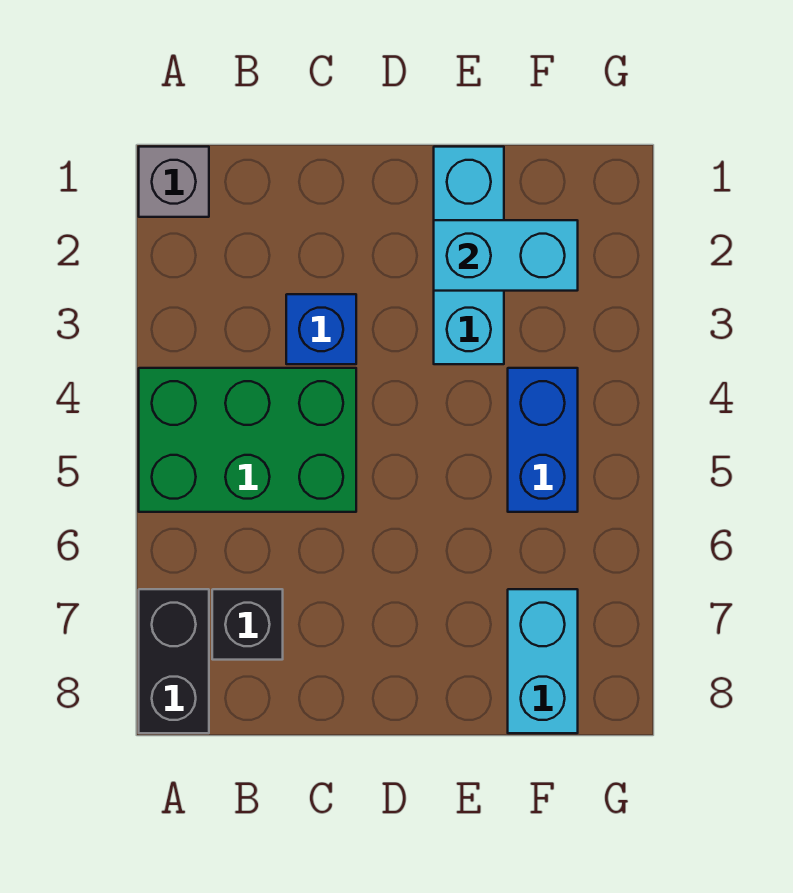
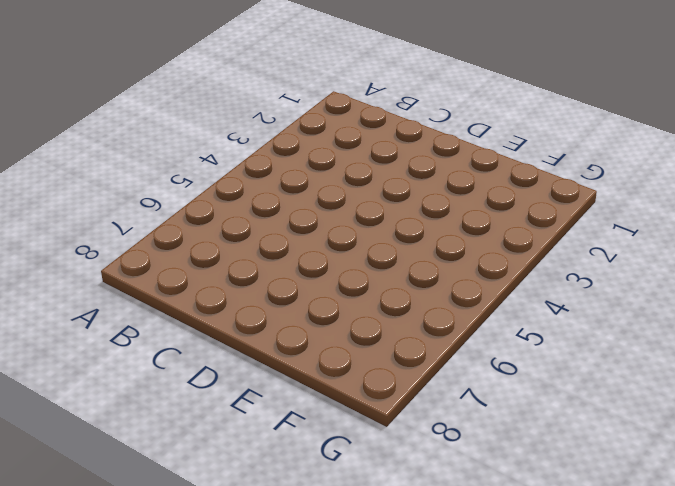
none -> grey 1x1 brick [139,147,209,217]
none -> green 2x3 brick [139,368,356,512]

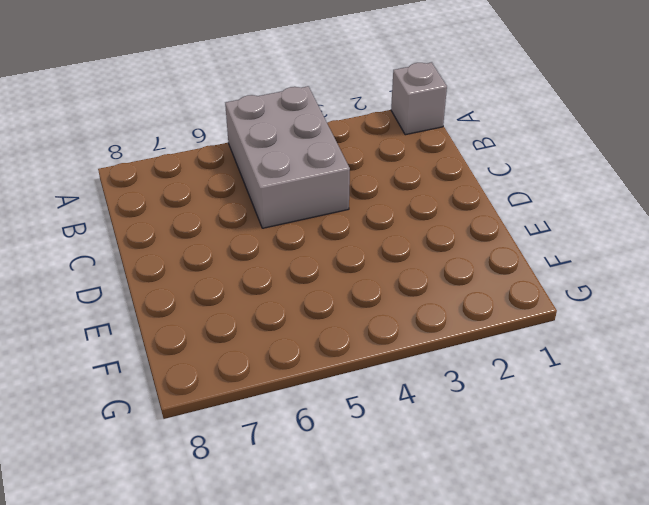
grey 2x3 brick [225,86,350,228] -> green 2x3 brick [139,368,356,512]
none -> black 1x2 brick [139,589,209,733]
none -> black 1x1 brick [212,589,283,660]

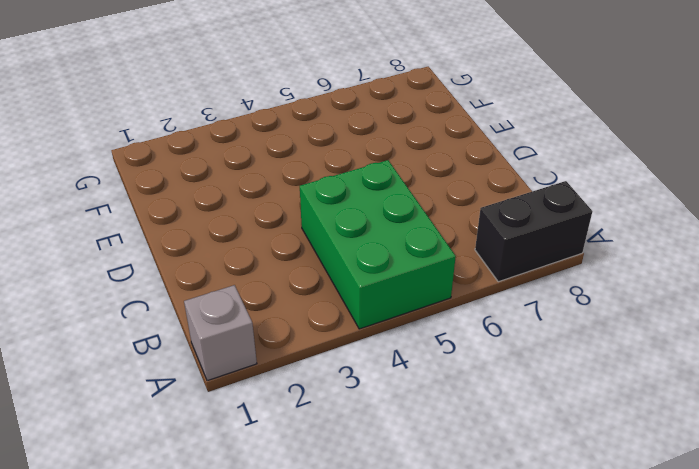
none -> black 1x1 brick [212,589,283,660]
none -> blue 1x1 brick [286,294,356,364]

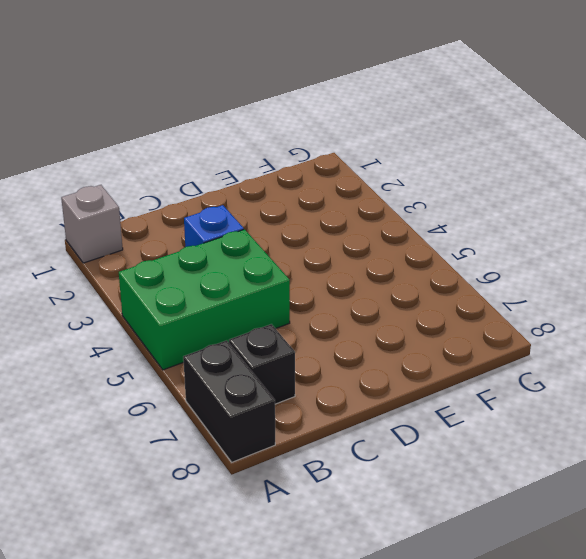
none -> cyan 1x3 brick [434,147,504,364]
none -> blue 1x2 brick [508,368,578,512]

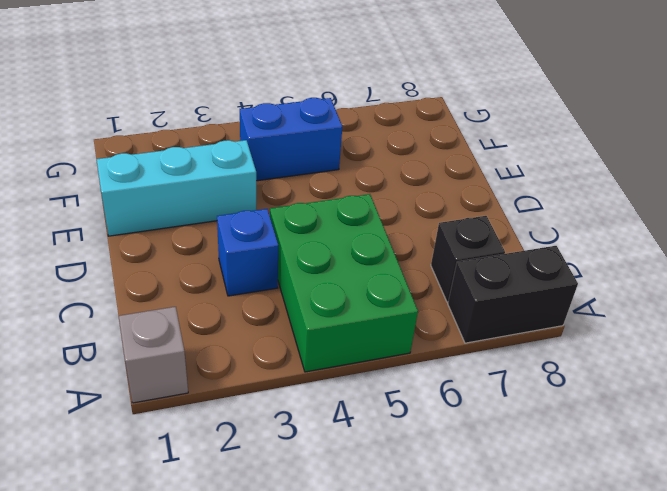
none -> cyan 1x2 brick [508,589,578,733]
none -> cyan 1x2 brick [434,220,578,291]

